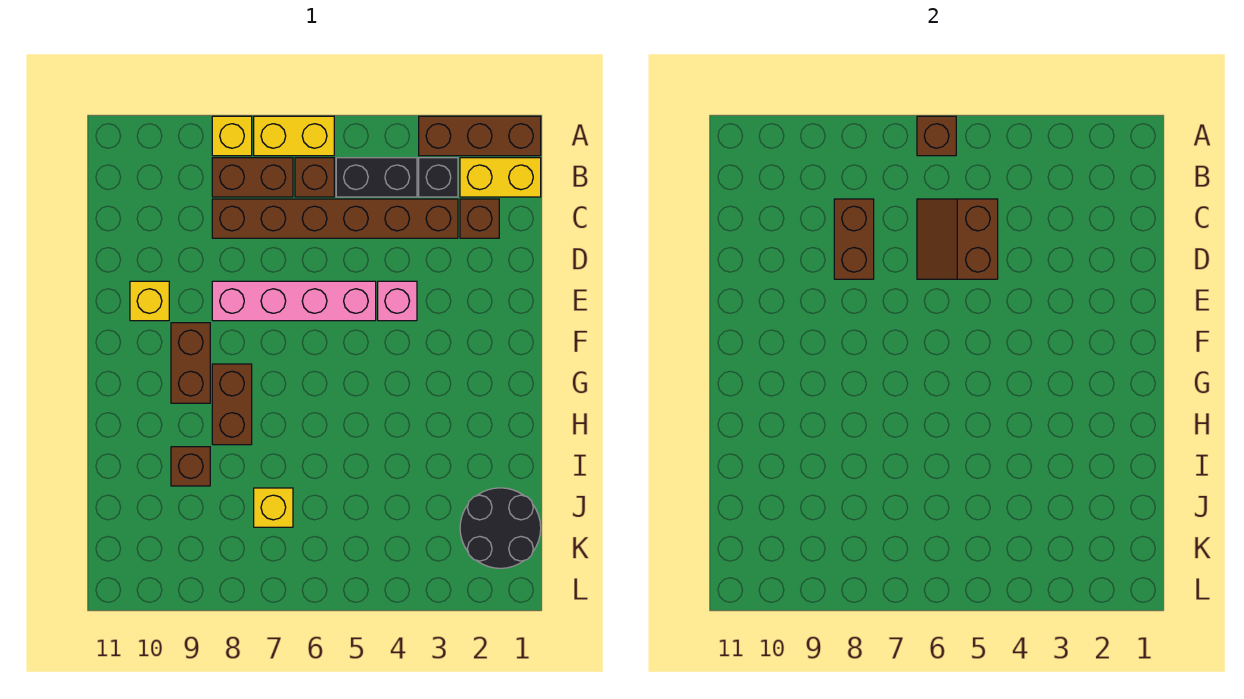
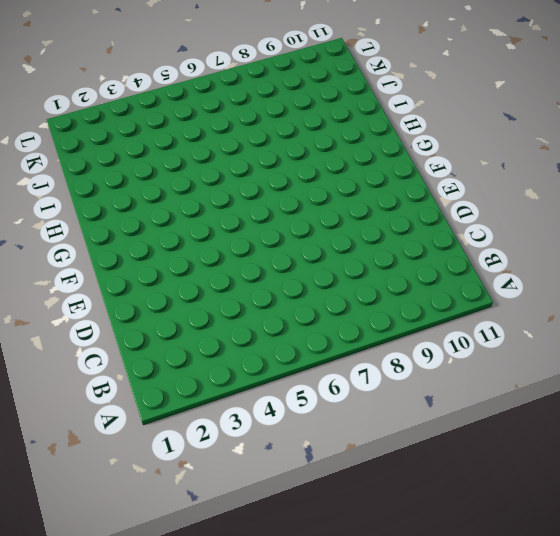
none -> brown 1x3 brick [419,116,541,156]
none -> yellow 1x2 brick [254,116,334,156]
none -> yellow 1x1 brick [212,116,252,156]

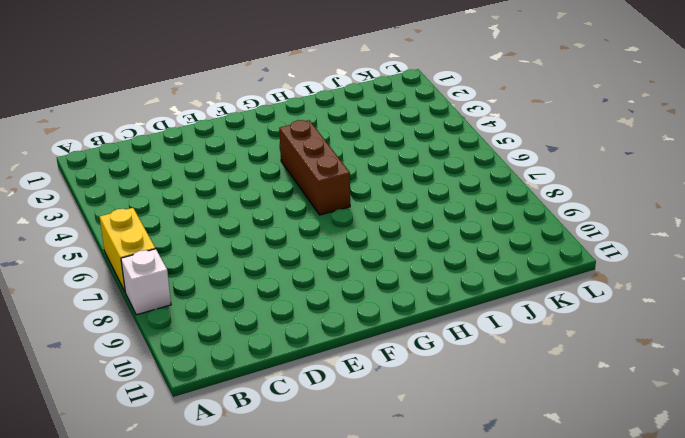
white 1x1 brick [121,249,171,315] -> yellow 1x1 brick [212,116,252,156]
brown 1x3 brick [279,120,350,215] -> brown 1x3 brick moved to [419,116,541,156]
none -> yellow 1x2 brick [460,158,541,197]
none -> black 1x1 brick [419,158,458,197]
none -> black 1x2 brick [336,158,417,197]

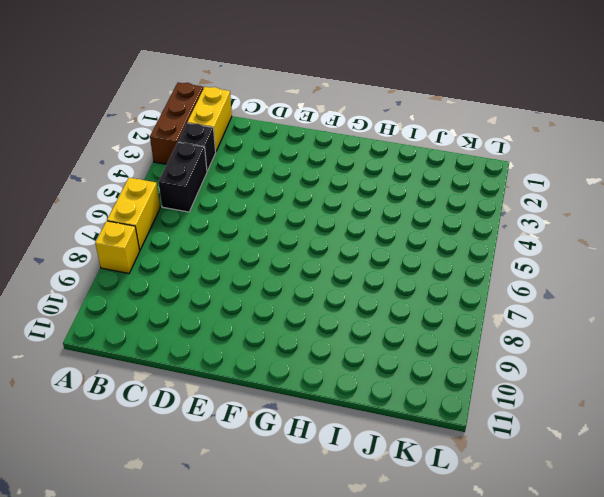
none -> brown 1x1 brick [295,158,334,197]
none -> brown 1x2 brick [212,158,293,197]
none -> brown 1x1 brick [460,199,499,238]

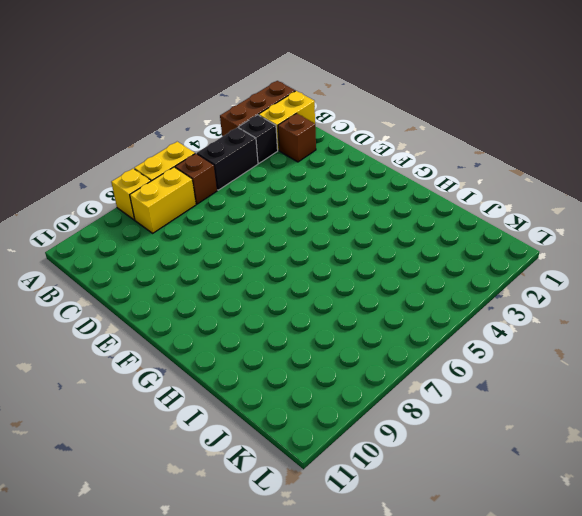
yellow 1x2 brick [130,167,196,233] -> brown 1x2 brick [212,158,293,197]
none -> brown 1x6 brick [212,199,458,238]
none -> pink 1x1 brick [378,281,417,321]
none -> pink 1x4 brick [212,281,376,321]

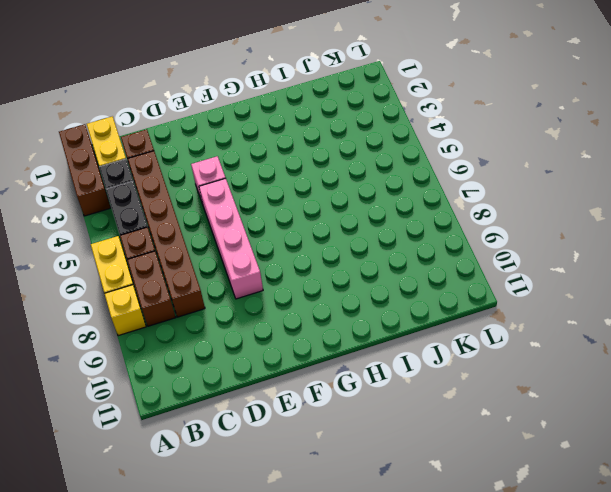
none -> yellow 1x1 brick [130,281,169,321]
none -> brown 1x2 brick [171,323,210,403]
none -> brown 1x2 brick [212,364,252,445]

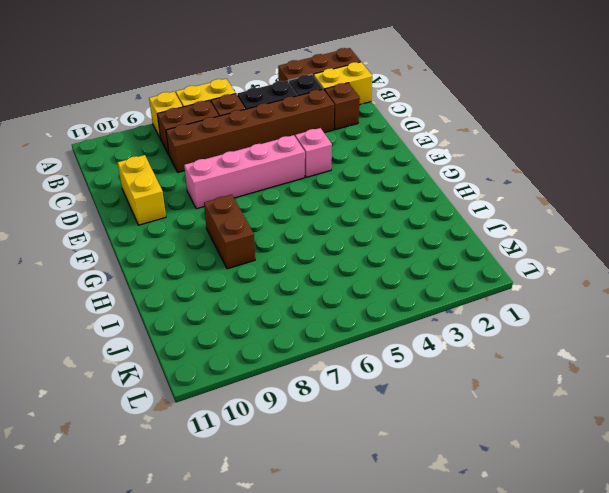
yellow 1x2 brick [117,155,166,225] -> yellow 1x1 brick [130,281,169,321]
none -> brown 1x2 brick [171,323,210,403]
none -> brown 1x1 brick [171,447,210,486]
none -> black 2x2 round brick [460,488,541,568]

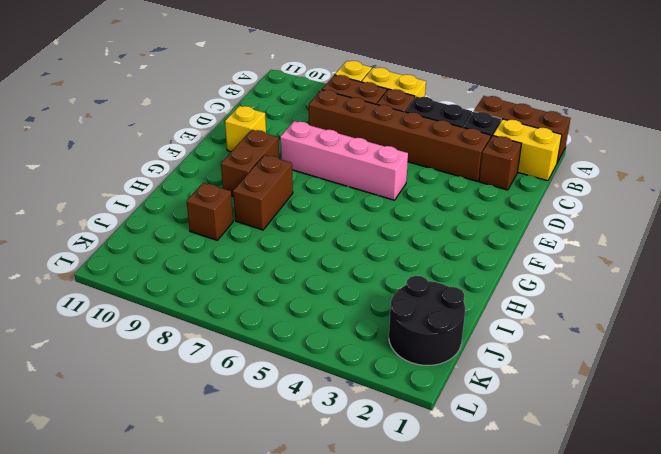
none -> pink 1x1 brick [378,281,417,321]
none -> yellow 1x1 brick [254,488,293,527]
none -> brown 1x1 brick [917,116,956,156]

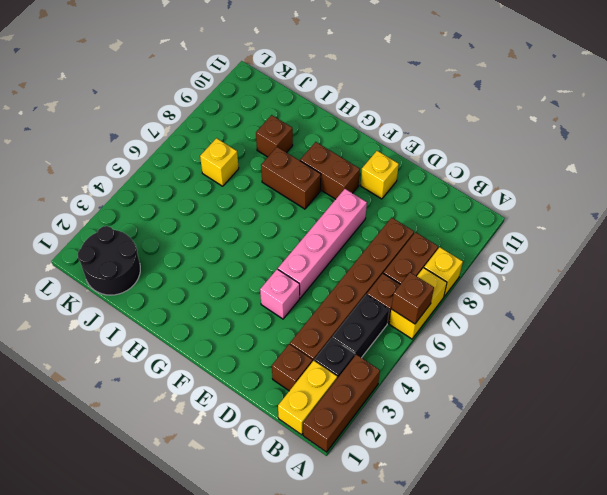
none -> brown 2x2 slope [917,199,998,279]
none -> brown 1x2 brick [834,199,874,279]

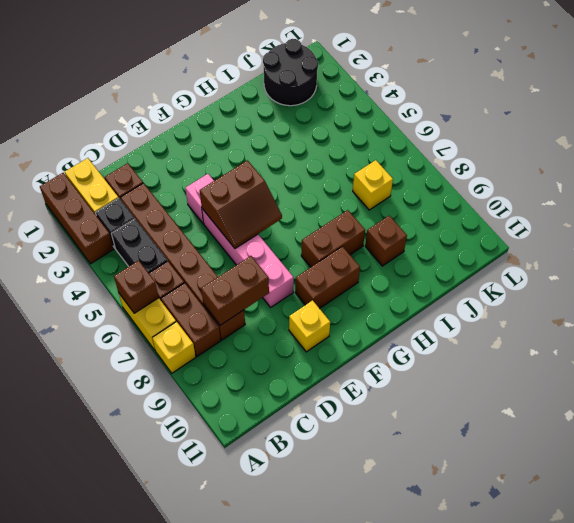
brown 2x2 slope [200,161,282,248] -> brown 2x2 slope moved to [917,199,998,279]

